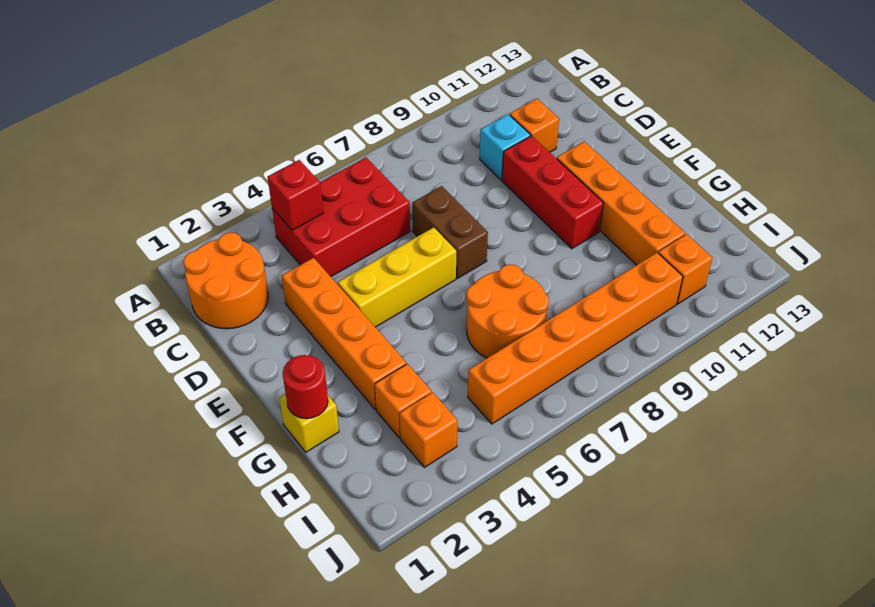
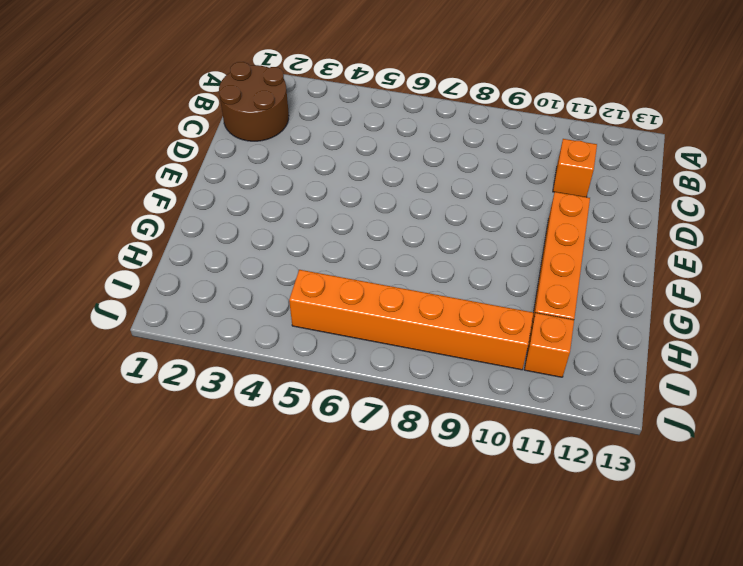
brown 2x2 round brick [219,62,289,141] -> orange 2x2 round brick [183,232,268,329]
none -> red 2x3 brick [272,158,410,277]
none -> cyan 1x1 brick [480,114,530,180]
none -> orange 1x4 brick [282,258,406,410]

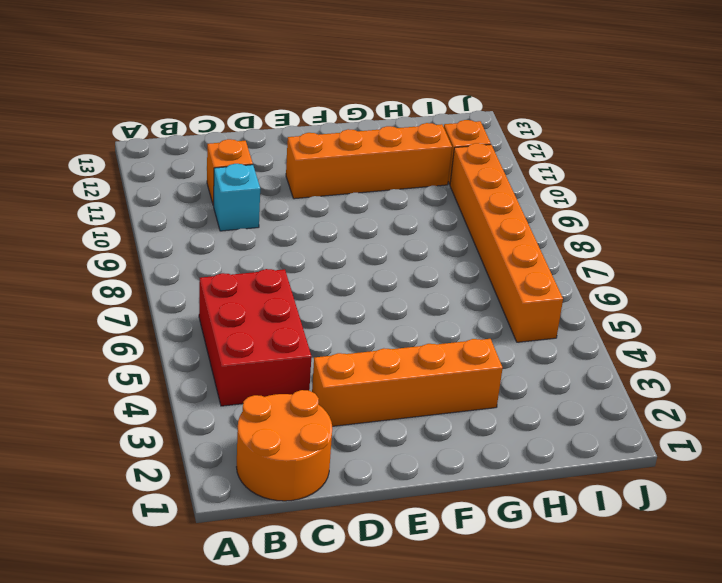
none -> brown 1x2 brick [412,186,488,278]
none -> red 1x3 brick [502,136,604,249]
none -> yellow 1x3 brick [338,227,456,327]

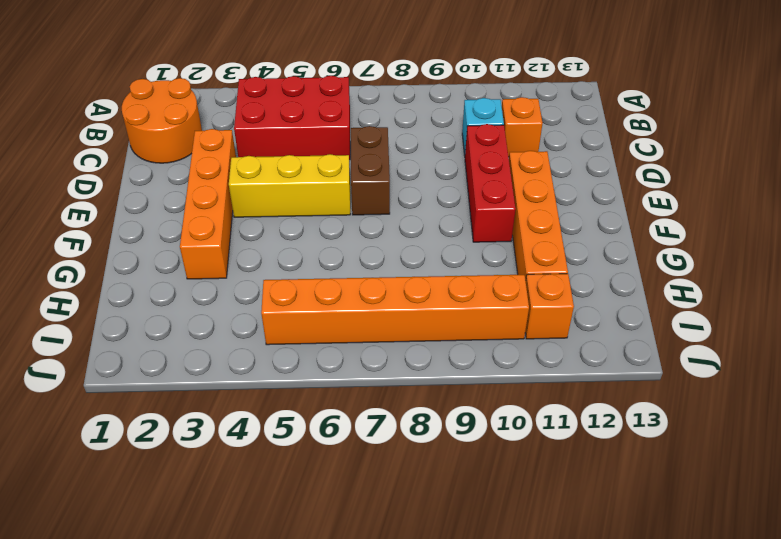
none -> yellow 1x1 brick [279,394,339,452]
none -> orange 2x2 round brick [466,264,549,358]
none -> orange 1x1 brick [375,364,431,438]

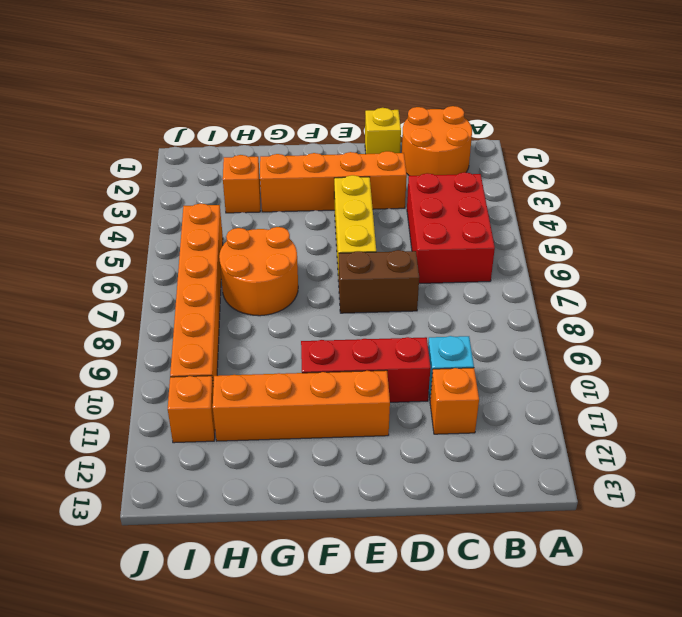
yellow 1x1 brick [365,108,401,154] -> yellow 1x1 brick moved to [279,394,339,452]
none -> orange 1x1 brick [400,392,457,467]
none -> red 1x1 brick [268,160,323,230]
none -> red 1x1 round brick [283,355,328,419]

